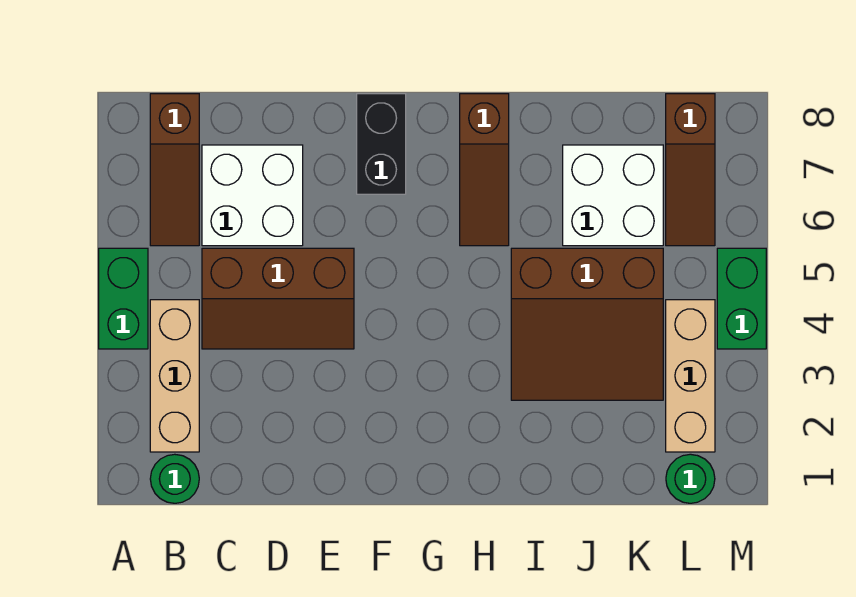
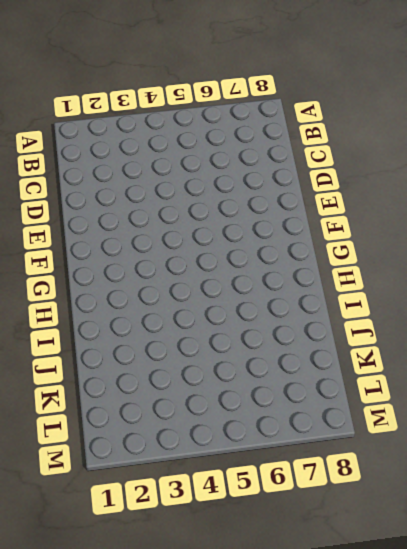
none -> green 1x2 brick [99,248,148,349]
none -> green 1x1 round brick [150,454,199,503]
none -> tan 1x3 brick [150,300,199,452]

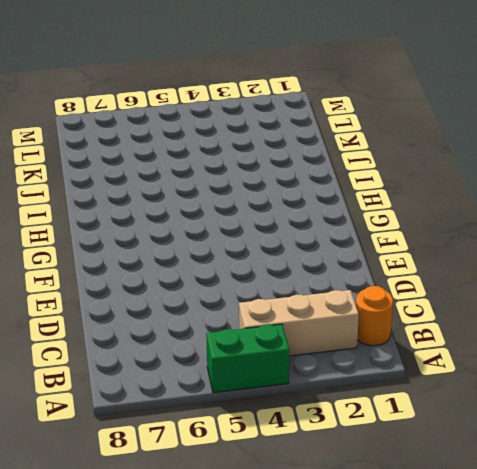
orange 1x1 round brick [356,286,393,346] -> green 1x1 round brick [150,454,199,503]
none -> brown 1x3 slope [150,94,199,246]
none -> brown 2x3 slope [202,248,354,349]
none -> white 2x2 brick [202,145,303,246]

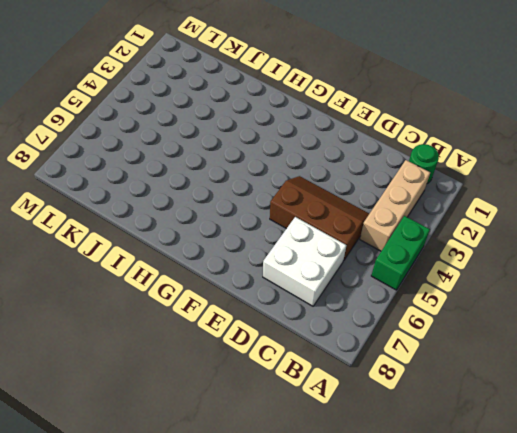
none -> brown 1x3 slope [150,94,199,246]
none -> black 1x2 brick [357,94,406,194]
none -> brown 1x3 slope [460,94,509,246]

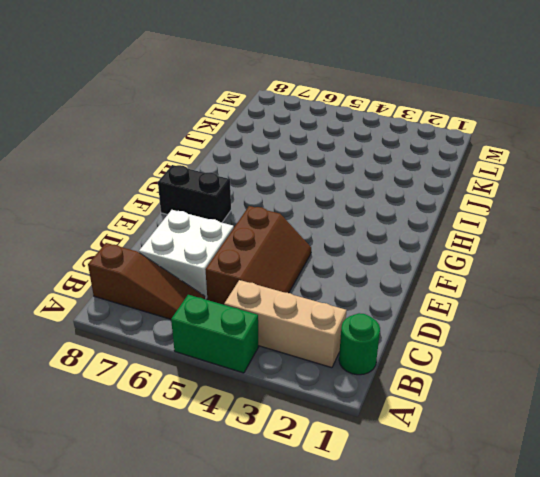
none -> brown 1x3 slope [460,94,509,246]
none -> brown 3x3 slope [511,248,663,400]
none -> white 2x2 brick [563,145,663,246]

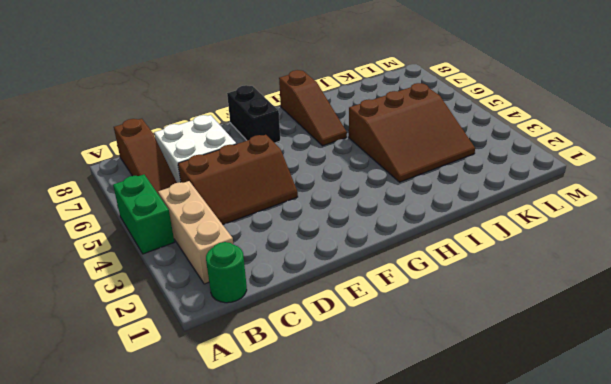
none -> white 2x2 brick [563,145,663,246]
none -> green 1x1 round brick [666,454,715,503]
none -> tan 1x3 brick [666,300,715,452]

